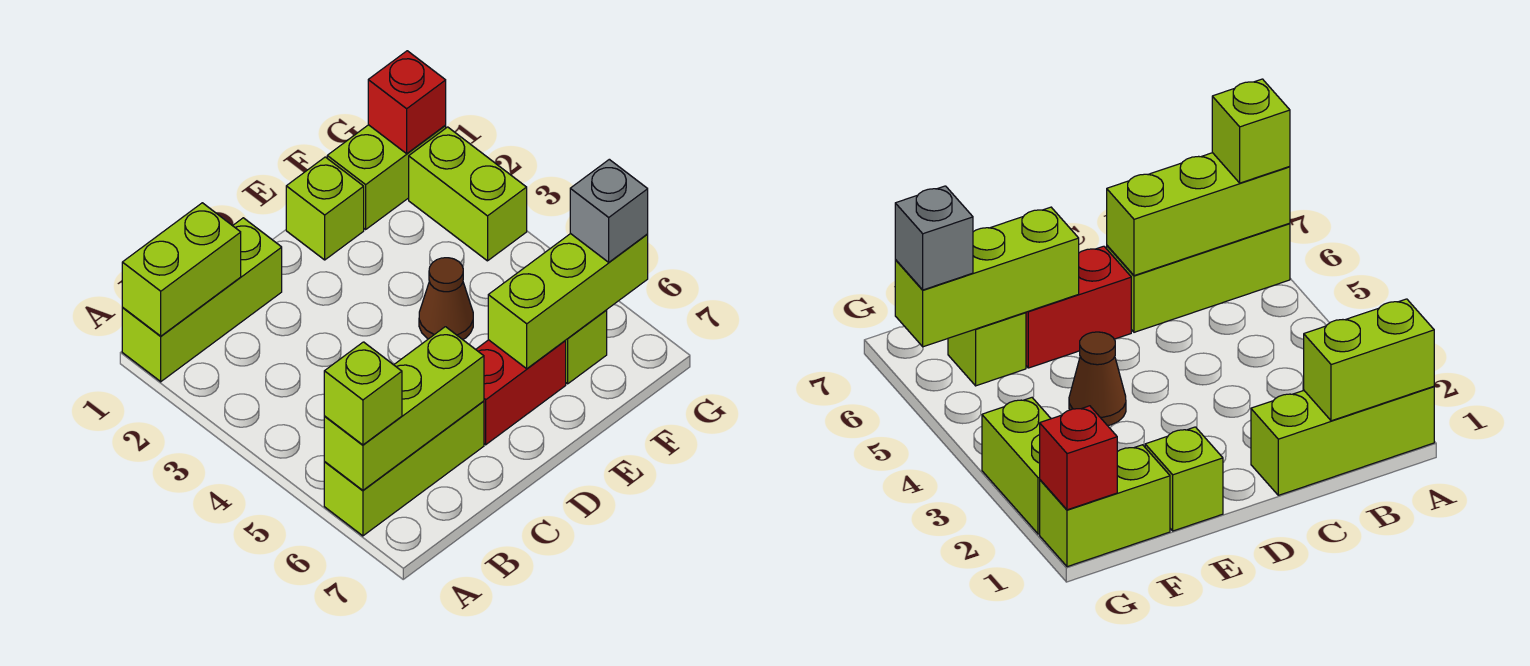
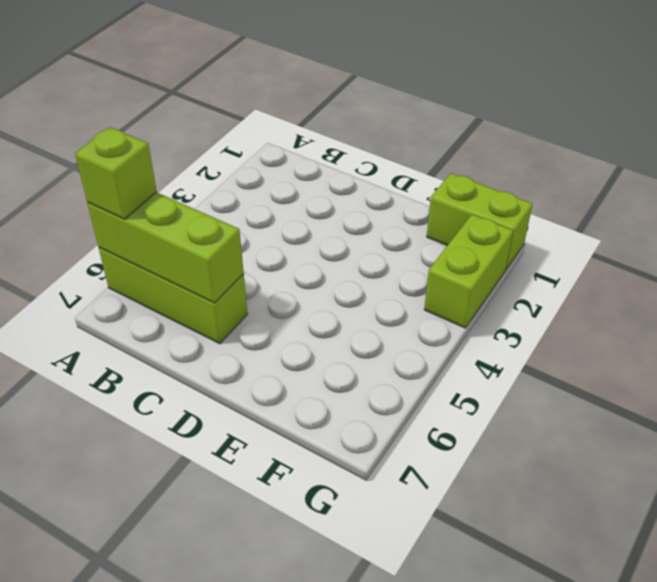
none -> lime 1x3 brick [122,218,282,382]
none -> red 1x2 brick [476,340,566,445]
none -> lime 1x1 brick [286,157,364,260]

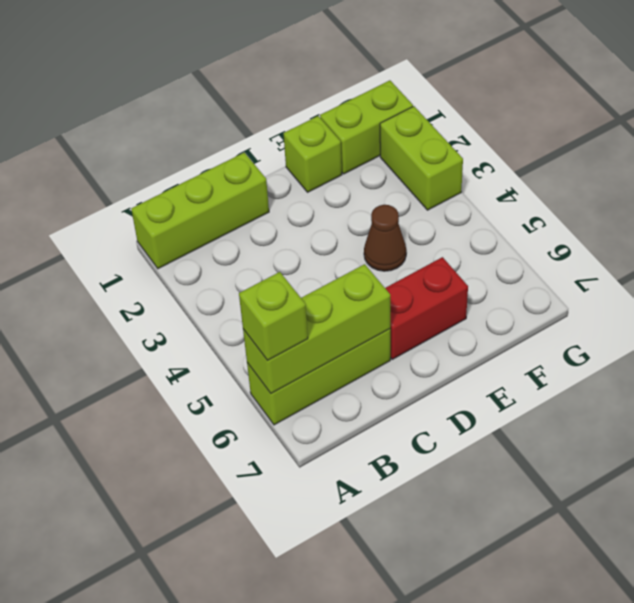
none -> lime 1x1 brick [566,310,607,384]
none -> lime 1x2 brick [122,203,241,336]
none -> lime 1x3 brick [488,234,648,369]

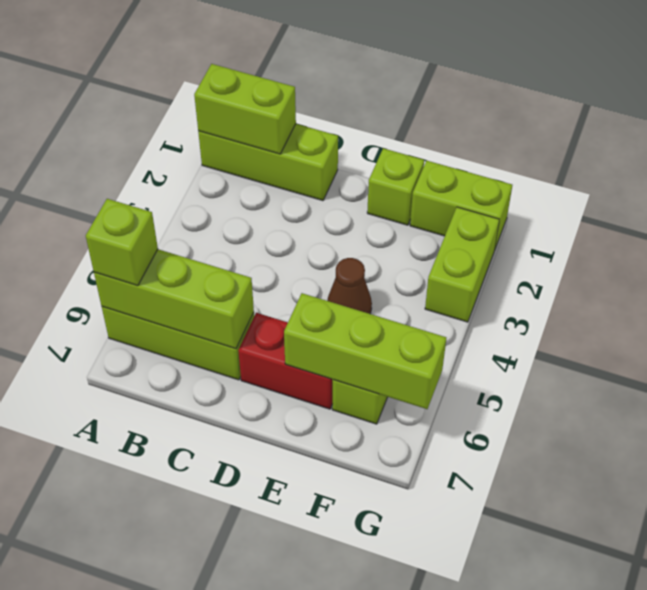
none -> red 1x1 brick [368,51,446,154]
none -> grey 1x1 brick [570,159,648,262]

